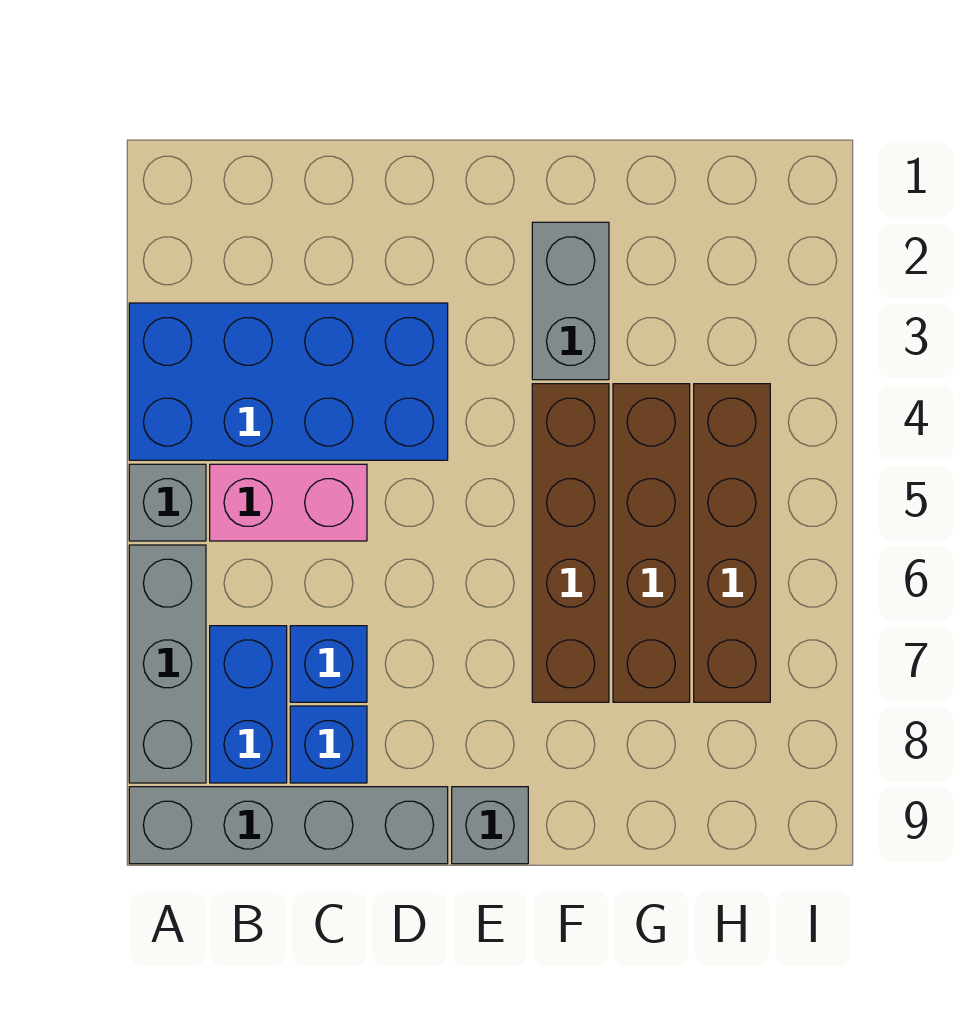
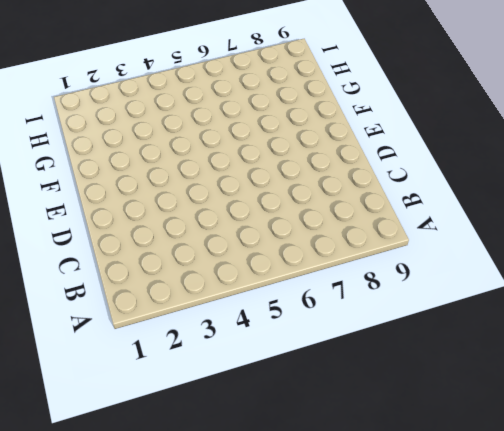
none -> blue 2x4 brick [129,303,448,460]
none -> grey 1x1 brick [129,464,206,541]
none -> grey 1x3 brick [129,545,206,783]

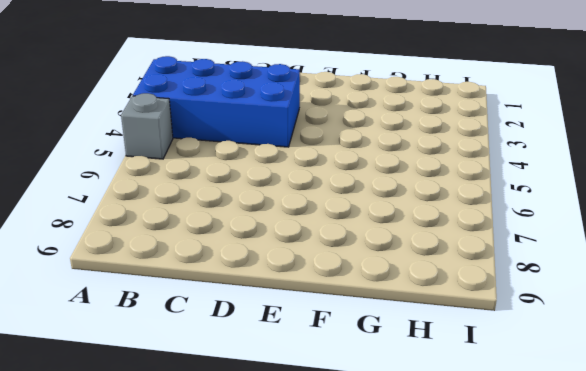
none -> grey 1x3 brick [129,545,206,783]
none -> grey 1x4 brick [129,787,448,864]
none -> pink 1x2 brick [210,464,367,541]

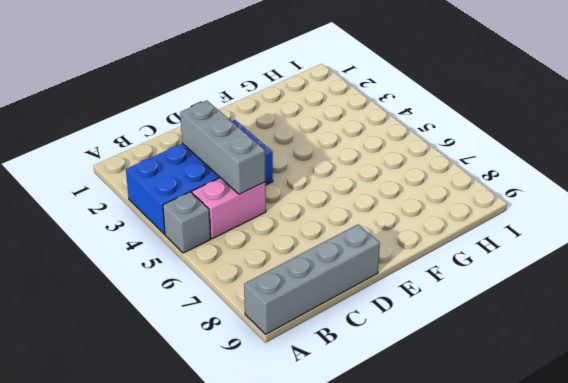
grey 1x3 brick [180,100,265,194] -> grey 1x3 brick moved to [129,545,206,783]
none -> blue 1x2 brick [210,626,287,783]
none -> blue 1x1 brick [290,626,367,702]
none -> blue 1x1 brick [290,706,367,783]

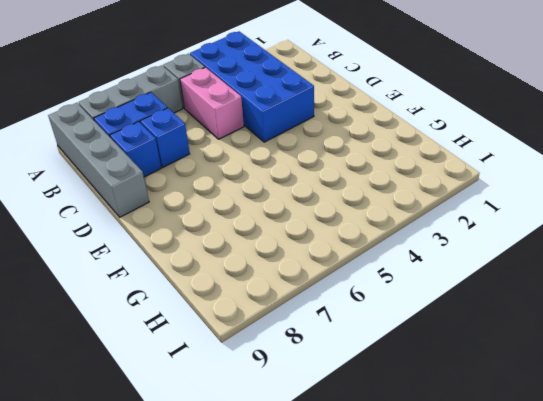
none -> grey 1x1 brick [452,787,528,864]
none -> grey 1x2 brick [532,222,609,380]
none -> brown 1x4 brick [532,384,609,702]

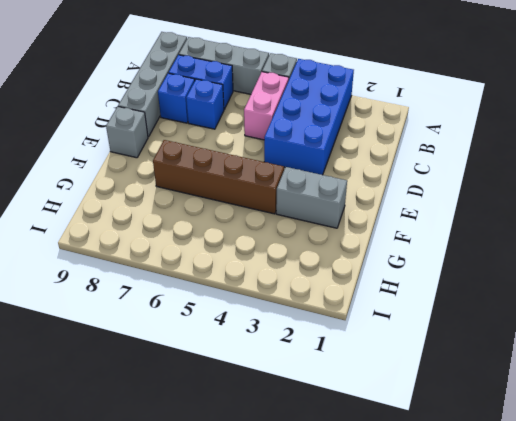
none -> brown 1x4 brick [613,384,690,702]
none -> brown 1x4 brick [694,384,770,702]

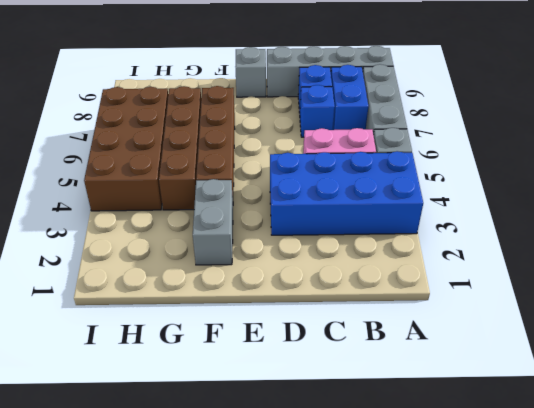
brown 2x4 brick [84,87,168,211] -> brown 1x4 brick [694,384,770,702]

